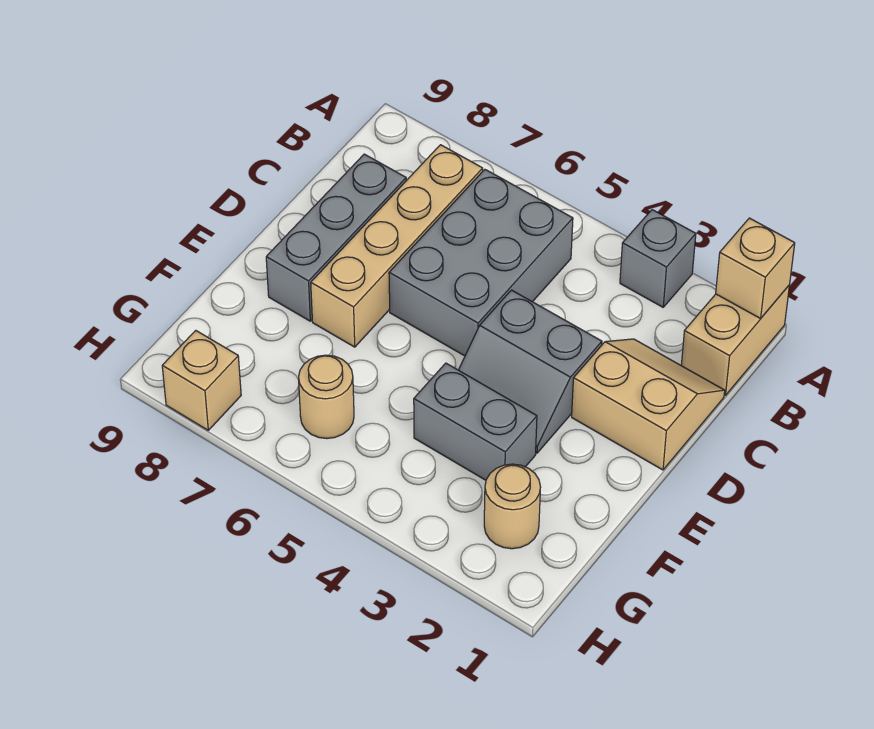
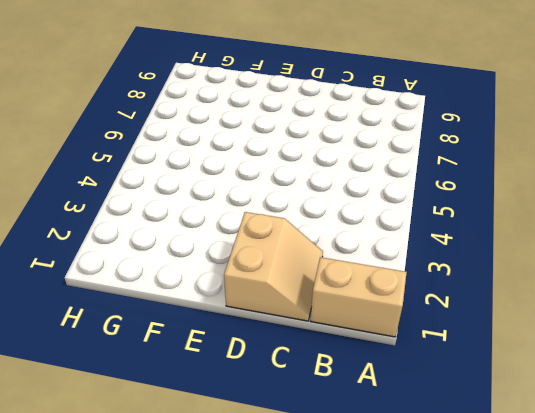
none -> grey 1x1 brick [620,210,696,307]
none -> grey 2x3 brick [389,170,573,356]
none -> tan 1x4 brick [311,145,483,347]

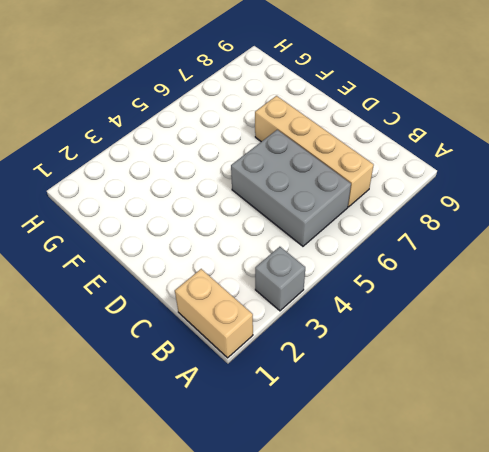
none -> tan 2x2 slope [572,339,725,470]
none -> grey 1x3 brick [266,154,406,321]
none -> grey 2x2 slope [459,290,602,453]

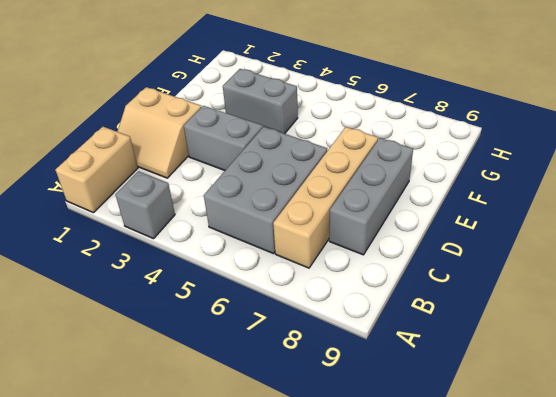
none -> tan 1x1 round brick [484,464,540,549]
none -> tan 1x1 round brick [299,355,354,439]
none -> tan 1x1 brick [162,331,241,430]

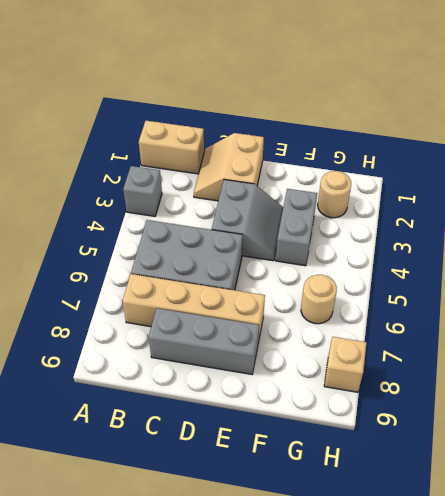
none -> tan 1x1 brick [716,218,795,318]

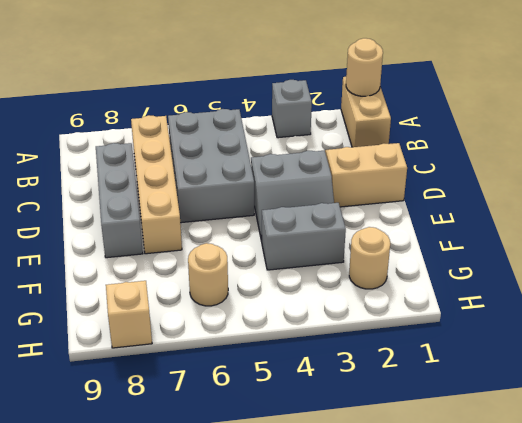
tan 1x1 round brick [346,38,383,96] -> tan 1x1 brick [716,218,795,318]

